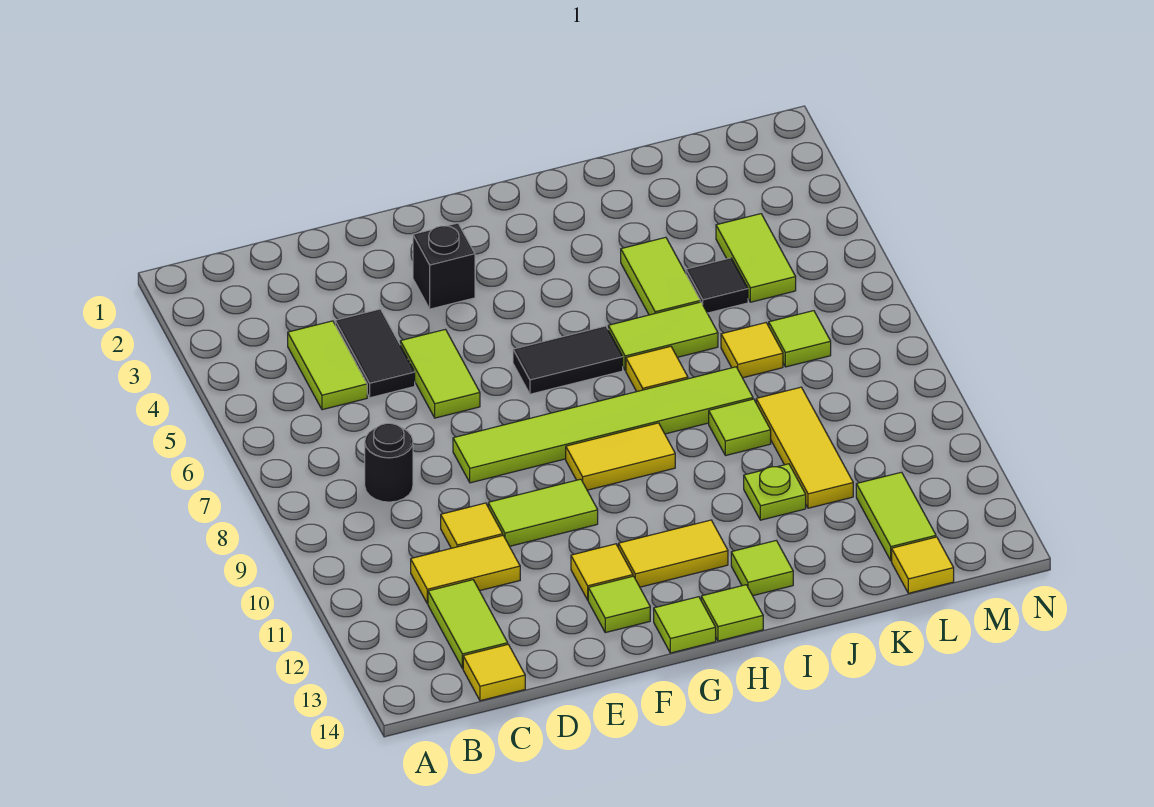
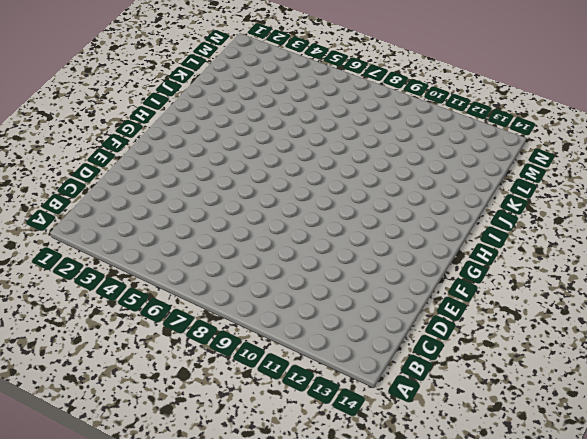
none -> lime 1x2 tile [288,321,367,410]
none -> black 1x1 round brick [365,423,413,502]
none -> yellow 1x2 tile [411,536,520,604]
none -> lime 1x2 tile [428,580,508,668]

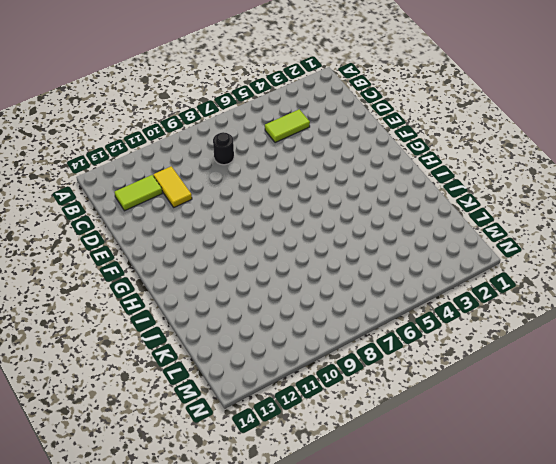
none -> yellow 1x1 tile [463,645,525,701]
none -> black 1x2 tile [335,309,415,398]
none -> yellow 1x1 tile [441,503,503,548]
none -> lime 1x2 tile [400,329,480,418]

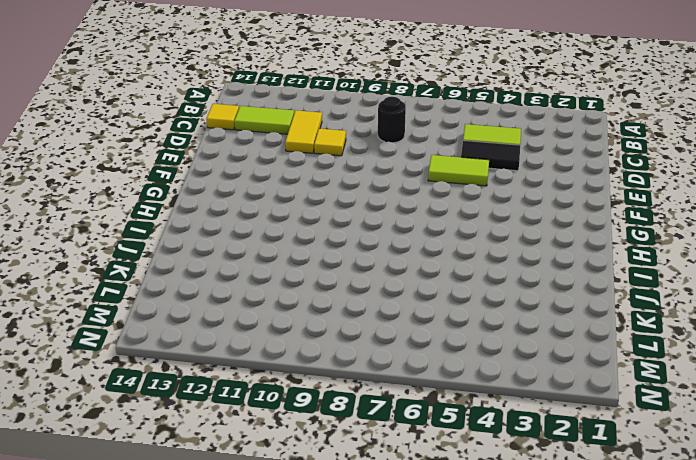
none -> lime 1x6 tile [453,367,753,483]
none -> lime 1x2 tile [488,479,598,546]
none -> black 1x1 brick [413,223,475,309]
none -> yellow 1x1 tile [571,544,633,600]

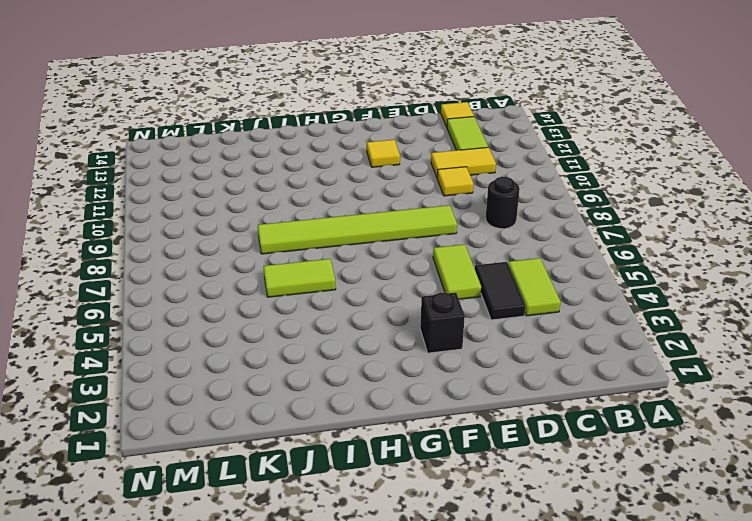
none -> lime 1x2 tile [488,479,598,546]
none -> lime 1x1 tile [588,576,650,633]
none -> black 1x2 tile [513,326,623,394]
none -> yellow 1x2 tile [566,423,675,490]

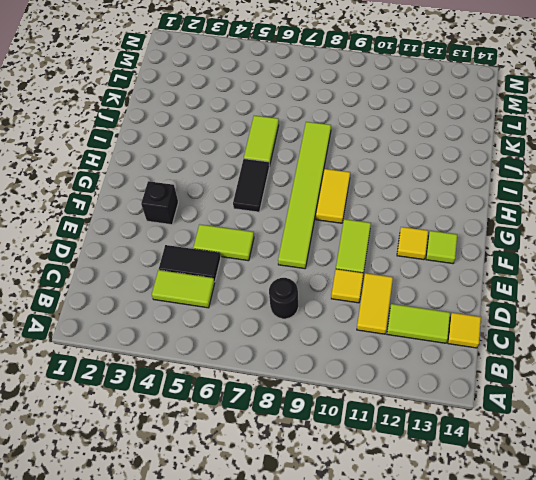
none -> yellow 1x2 tile [618,520,728,587]
none -> lime 1x1 tile [654,597,716,653]
none -> lime 1x1 tile [701,585,763,641]
none -> yellow 1x1 tile [626,346,688,392]

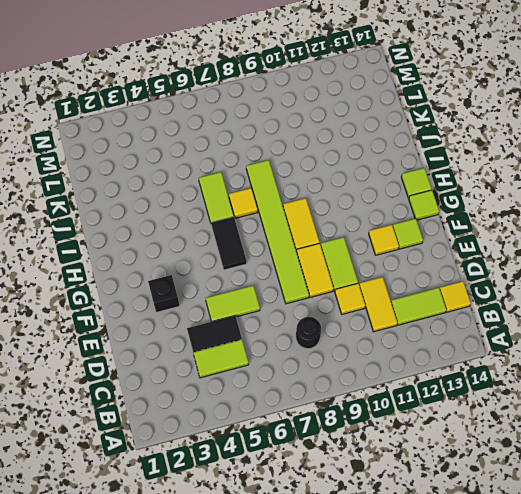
yellow 1x2 tile [297,243,334,297] -> yellow 1x2 tile moved to [618,520,728,587]
none -> lime 1x1 tile [731,541,793,596]
none -> lime 1x2 tile [621,237,700,315]
none -> lime 1x1 tile [709,399,771,456]
none -> lime 1x1 plate [744,464,806,520]

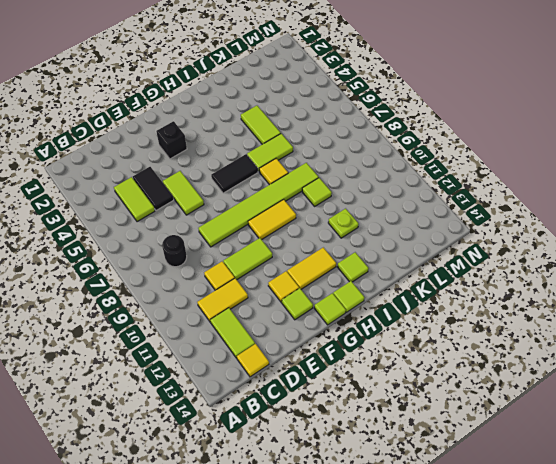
none -> black 1x1 tile [686,258,748,313]
none -> yellow 1x1 tile [721,323,783,378]
none -> yellow 1x3 tile [756,387,853,508]
none -> lime 1x2 tile [716,214,796,302]

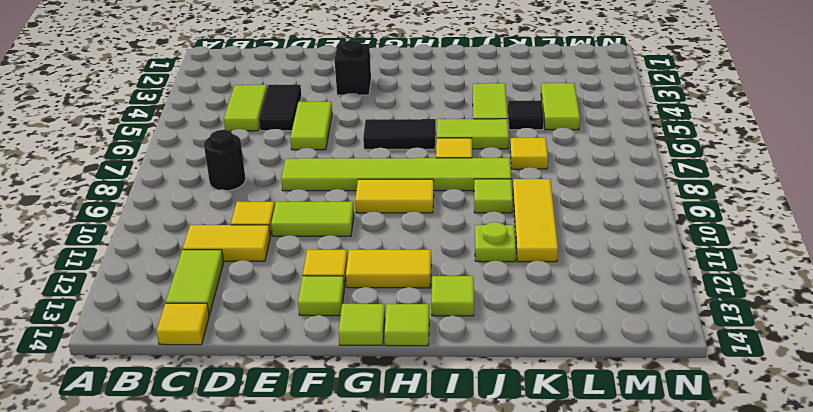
none -> lime 1x1 tile [769,311,831,367]
none -> lime 1x2 tile [856,472,936,561]
none -> yellow 1x1 tile [892,537,954,593]

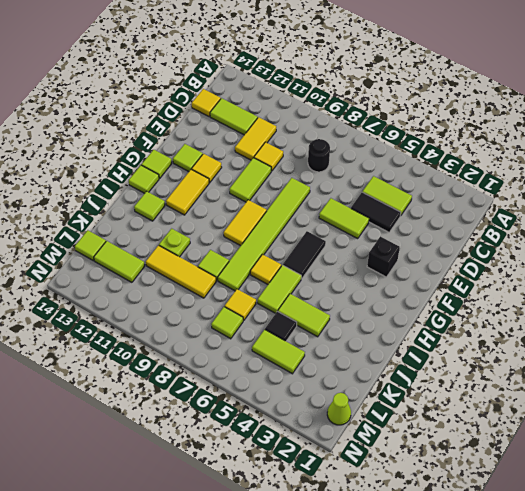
lime 1x1 tile [75,230,106,261] -> yellow 1x1 tile [892,537,954,593]
lime 1x1 cone [327,393,351,425] -> none

